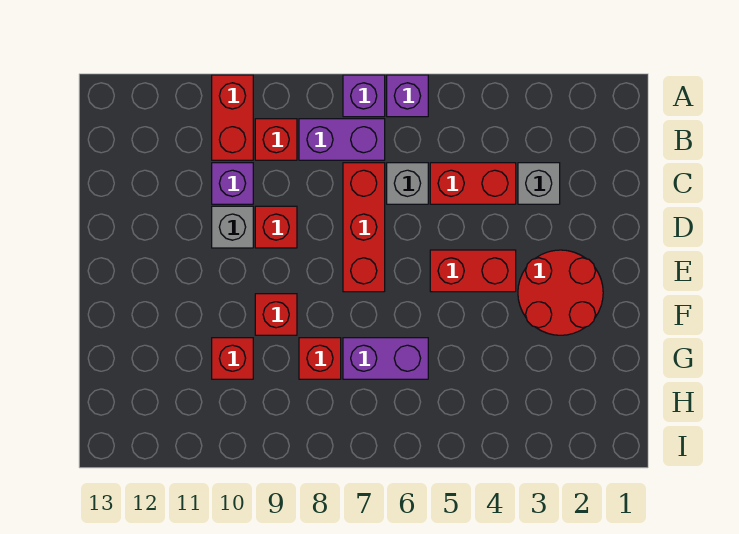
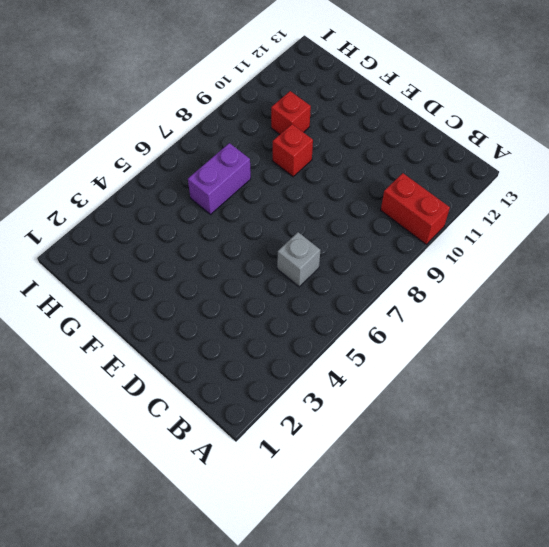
none -> purple 1x1 brick [387,75,428,117]
none -> purple 1x1 brick [343,75,385,117]
none -> purple 1x2 brick [299,119,385,160]

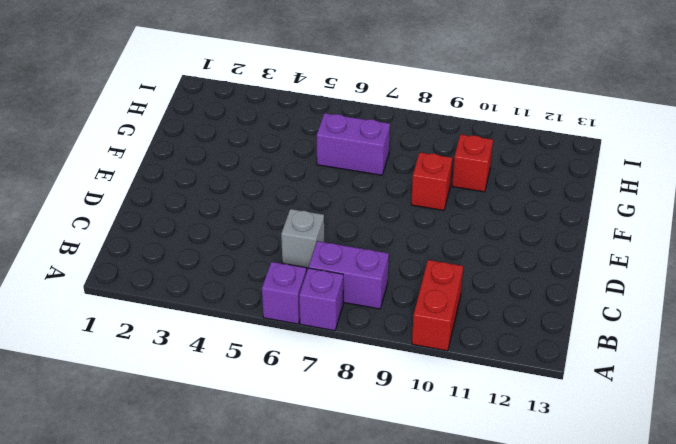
none -> red 1x1 brick [255,119,297,160]
none -> grey 1x1 brick [518,163,560,204]
none -> red 1x2 brick [430,163,516,204]

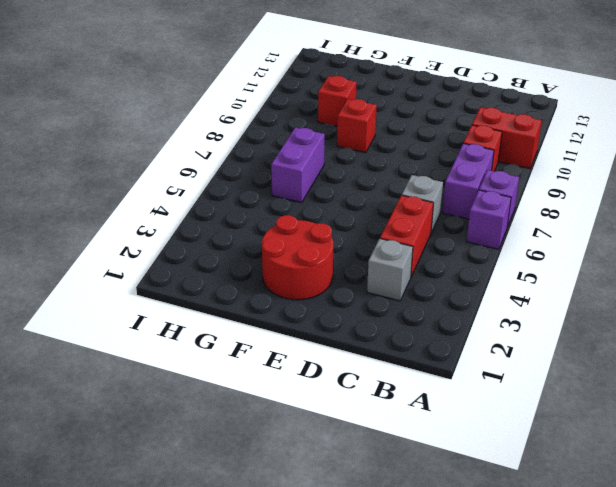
none -> red 1x3 brick [343,163,385,292]
none -> purple 1x1 brick [212,163,253,204]
none -> red 1x1 brick [255,206,297,248]

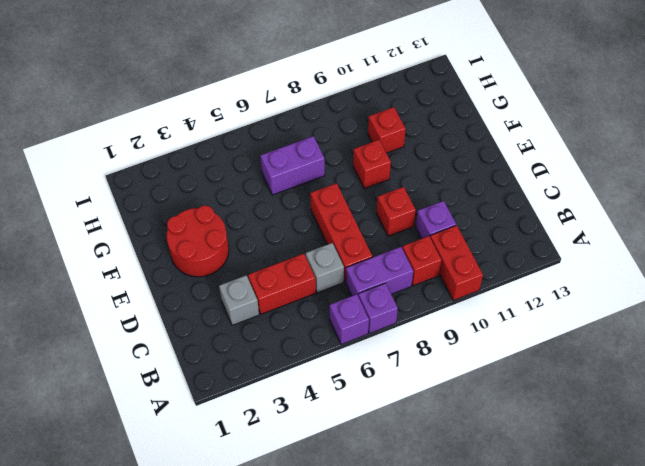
none -> grey 1x1 brick [212,206,253,248]
none -> red 1x2 brick [430,250,516,292]
none -> red 1x1 brick [299,338,341,379]

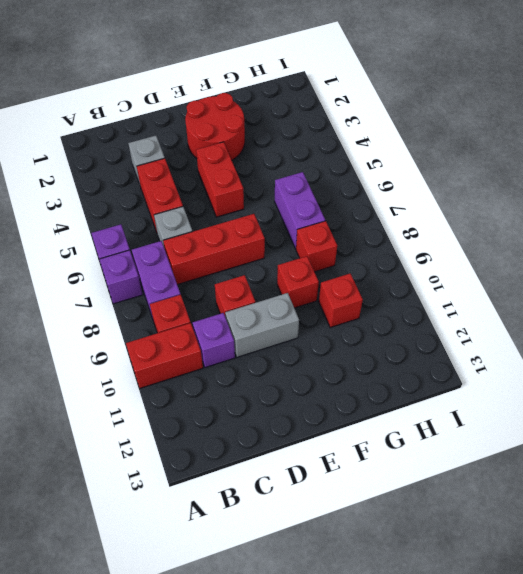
grey 1x2 brick [225,293,299,357] -> grey 1x1 brick [212,206,253,248]

